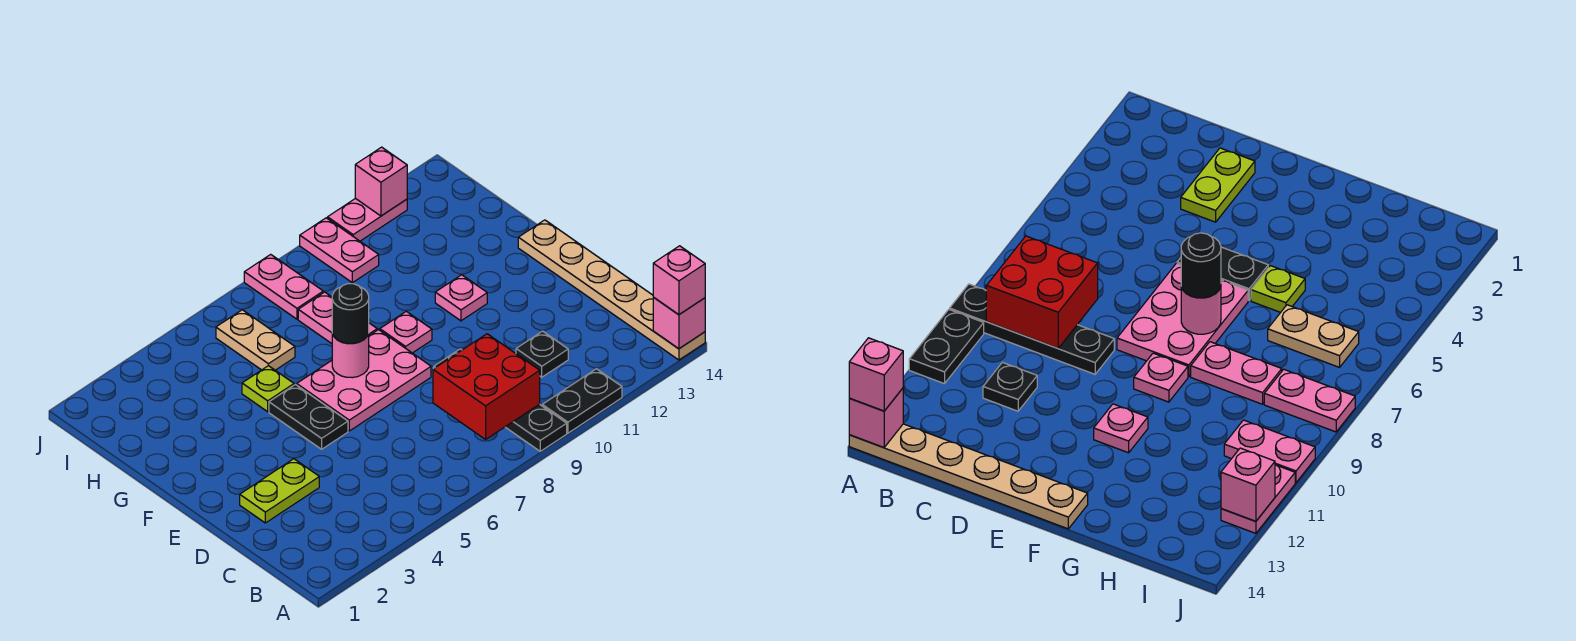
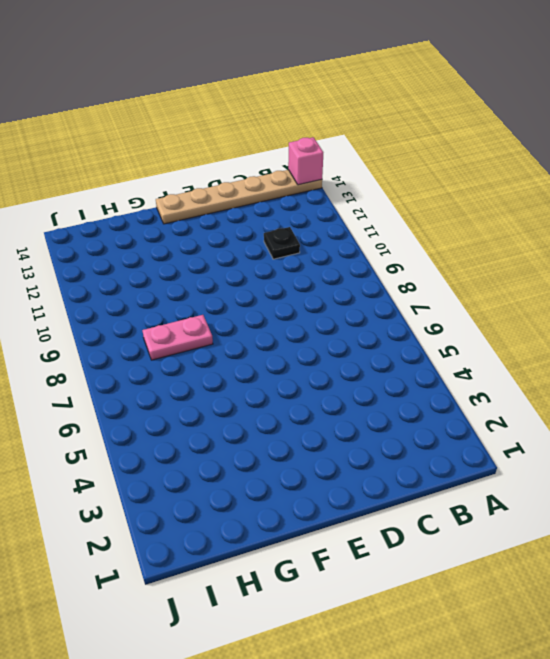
none -> black 1x4 plate [434,349,567,451]
none -> black 1x2 plate [542,369,622,433]
none -> lime 1x2 plate [240,459,319,523]

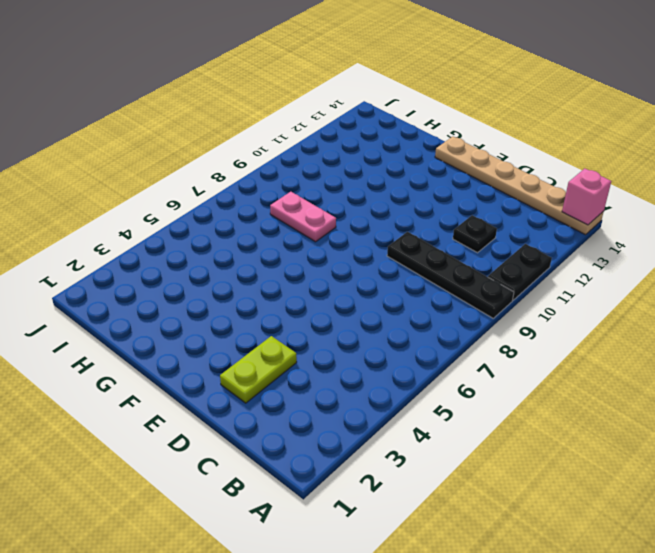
none -> black 1x2 plate [269,385,348,449]
none -> pink 2x3 plate [297,330,431,431]
none -> pink 1x1 plate [380,311,432,353]

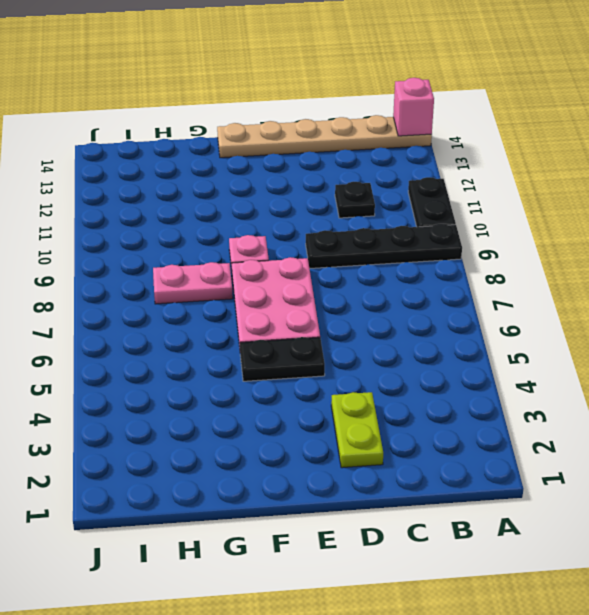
none -> pink 1x1 plate [435,275,487,321]
none -> lime 1x1 plate [242,366,294,412]
none -> tan 1x2 plate [216,310,295,370]

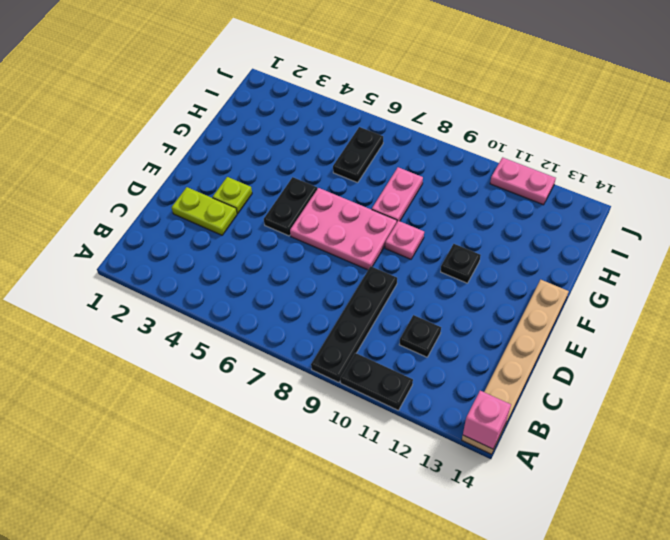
lime 1x1 plate [213,177,252,214] -> lime 1x1 plate moved to [242,366,294,412]
black 1x1 plate [441,244,481,283] -> pink 1x1 plate [435,275,487,321]
black 1x2 plate [333,127,383,183] -> tan 1x2 plate [216,310,295,370]
none -> pink 1x2 plate [244,254,323,319]
none -> pink 1x2 plate [300,218,379,283]
none -> red 2x2 brick [433,334,540,439]

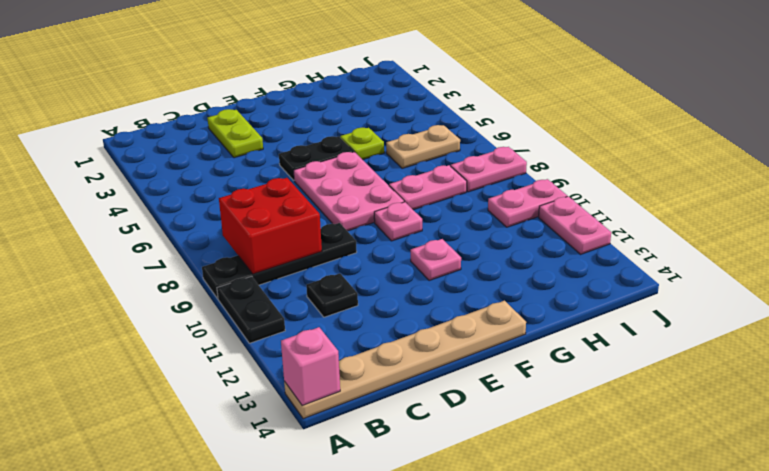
none -> pink 1x1 round brick [332,334,369,378]
none -> pink 1x1 brick [355,147,407,216]
none -> pink 1x1 brick [653,246,705,315]

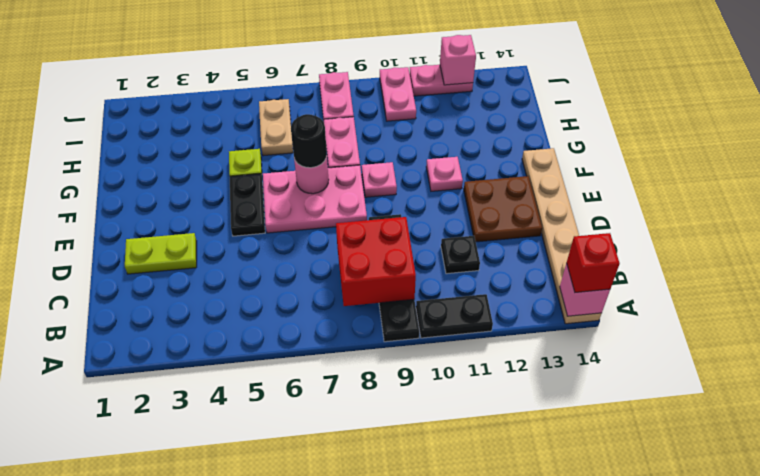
red 1x1 brick [567,233,620,292] -> pink 1x1 brick [653,246,705,315]
brown 2x2 plate [464,176,542,242] -> none

